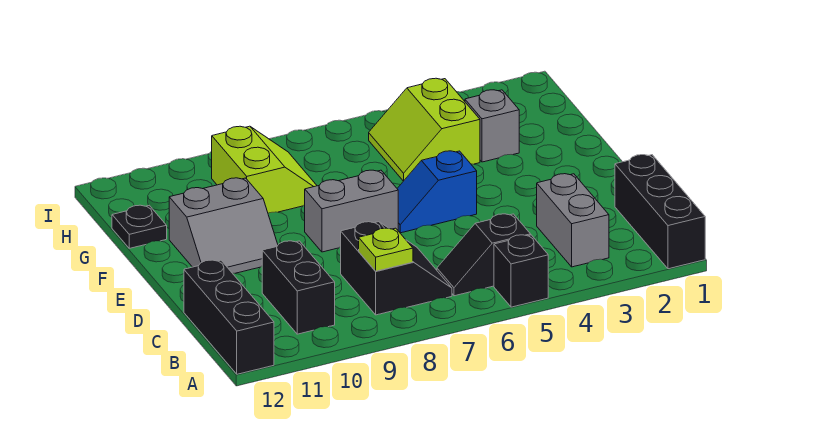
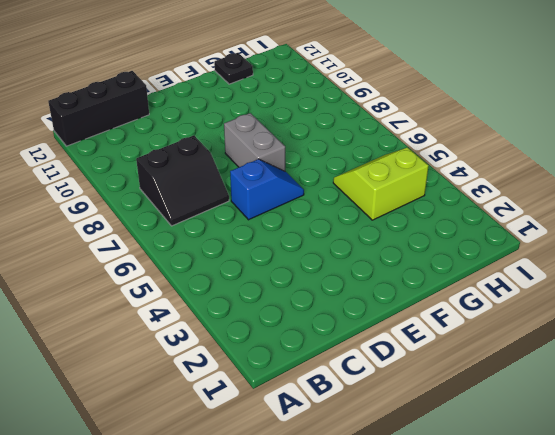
blue 1x2 slope [230,159,304,220] -> blue 1x2 slope turned to [397,151,477,233]
none -> black 1x3 brick [615,155,705,269]
none -> black 1x1 brick [494,235,548,307]
none -> grey 1x2 brick [537,174,609,267]

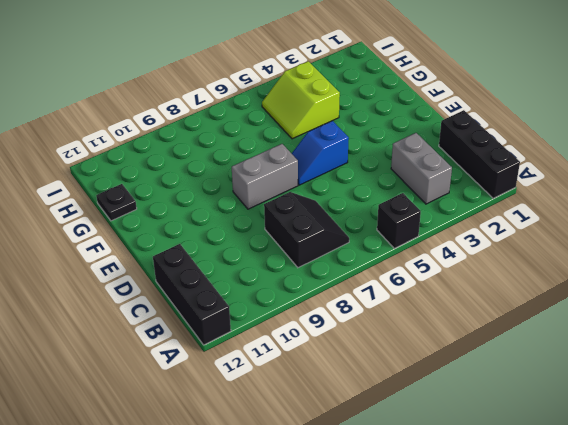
none -> black 1x2 slope [437,214,531,296]
none -> black 1x2 brick [262,241,335,334]
none -> grey 2x2 slope [169,178,278,273]

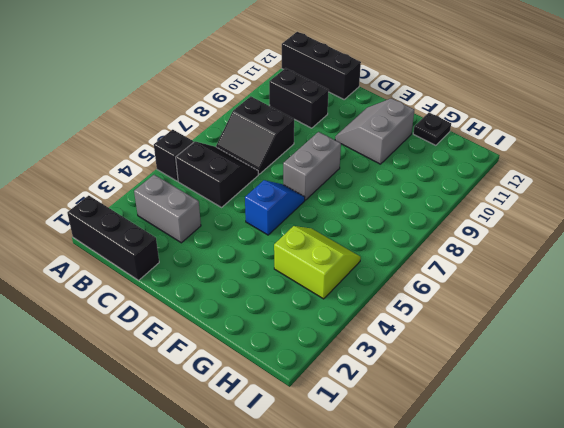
black 2x2 slope [176,142,258,207] -> black 1x2 slope [437,214,531,296]
none -> grey 1x1 brick [465,90,519,162]
none -> lime 2x2 slope [212,126,317,213]
none -> lime 1x1 plate [359,228,413,271]

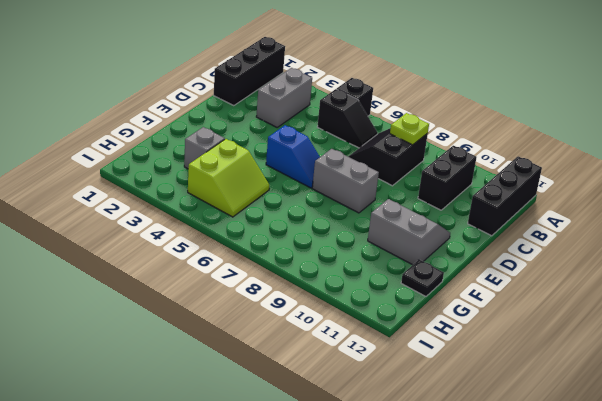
none -> lime 2x2 slope [212,126,317,213]

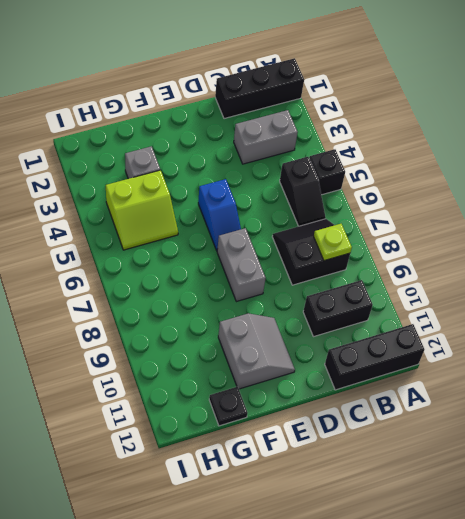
none -> lime 2x2 slope [212,126,317,213]

